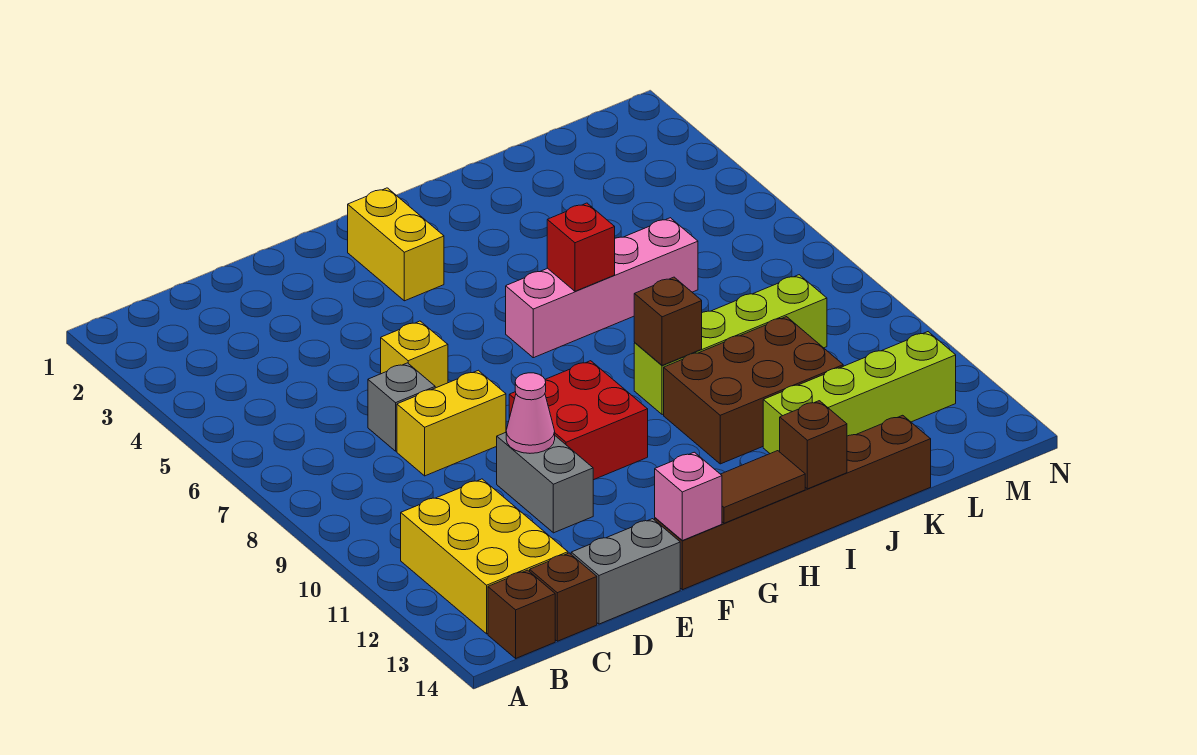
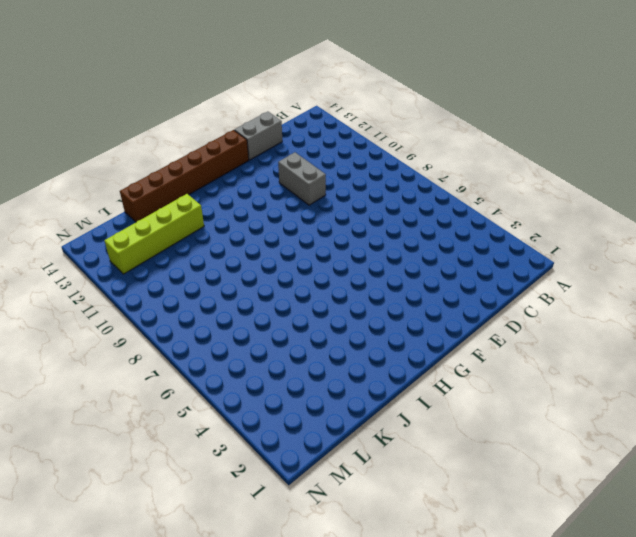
none -> yellow 2x3 brick [401,479,568,634]
none -> brown 1x1 brick [488,570,555,658]
none -> brown 1x1 brick [530,553,597,641]

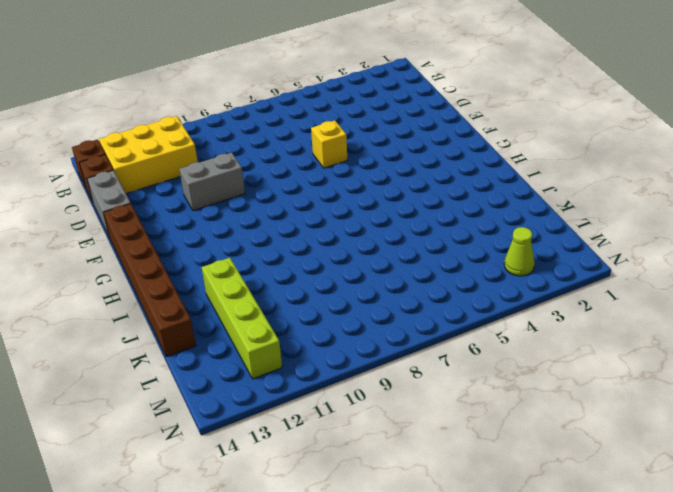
lime 1x1 cone [504,227,535,276] -> none
none -> grey 1x1 brick [368,363,435,451]
none -> yellow 1x2 brick [397,370,506,476]
none -> red 2x2 brick [509,361,648,480]

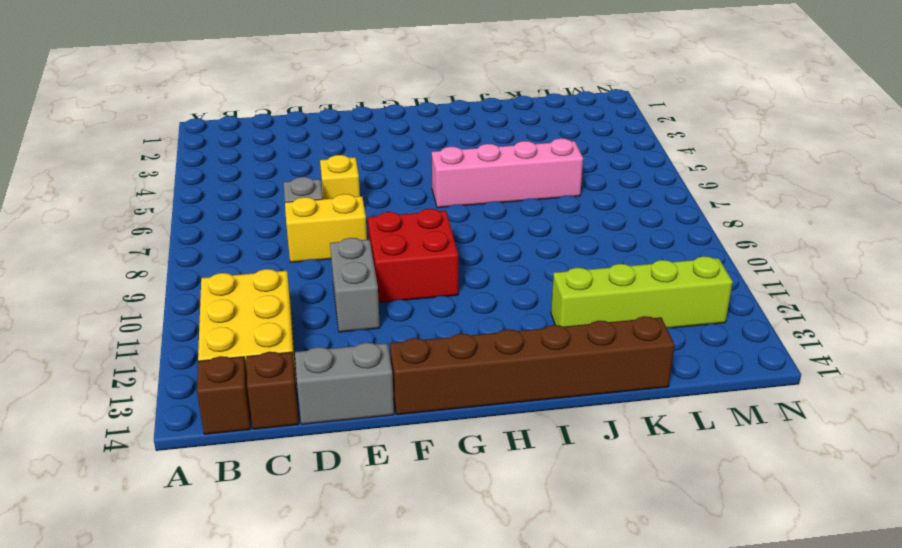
none -> yellow 1x2 brick [348,188,444,301]
none -> lime 1x4 brick [634,275,827,415]
none -> brown 2x3 brick [664,317,843,464]

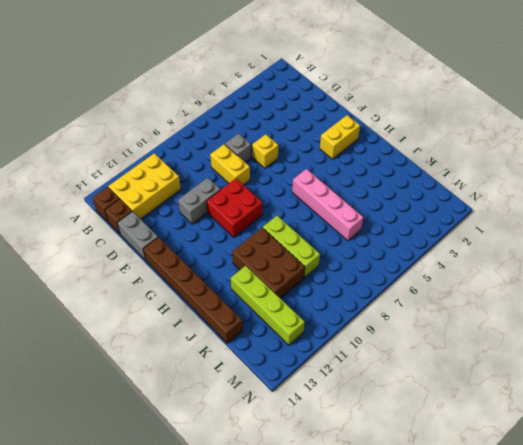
lime 1x3 brick [263,216,320,277] -> lime 1x4 brick [634,275,827,415]
none -> pink 1x1 cone [506,373,555,453]
none -> pink 1x1 brick [655,452,722,541]
none -> brown 1x2 tile [721,451,805,523]

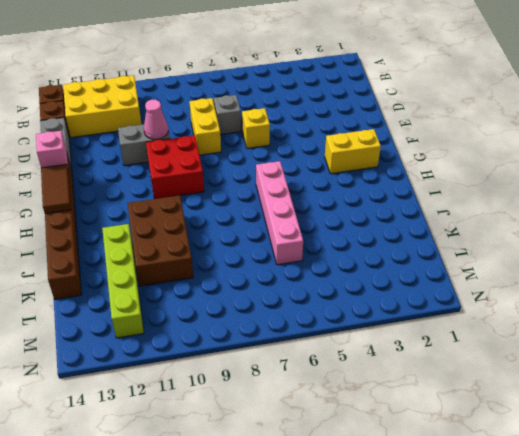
none -> lime 1x4 brick [634,275,827,415]
none -> red 1x1 brick [547,203,615,291]
none -> brown 1x1 brick [634,277,702,365]

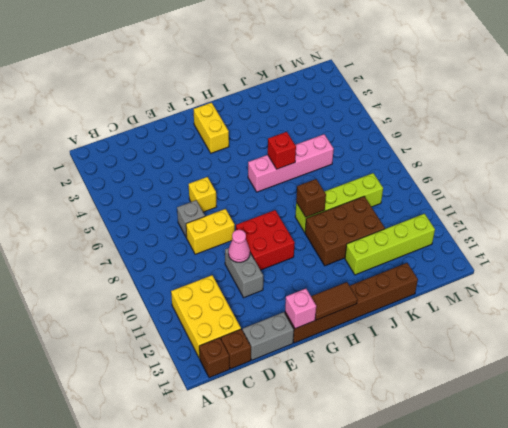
none -> brown 1x1 brick [780,401,847,489]

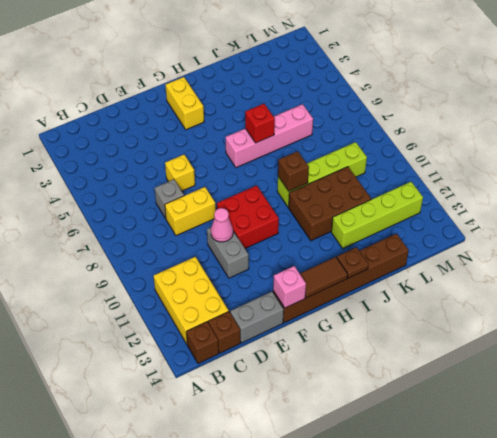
brown 1x1 plate [337,247,369,278] -> brown 1x1 brick [780,401,847,489]

